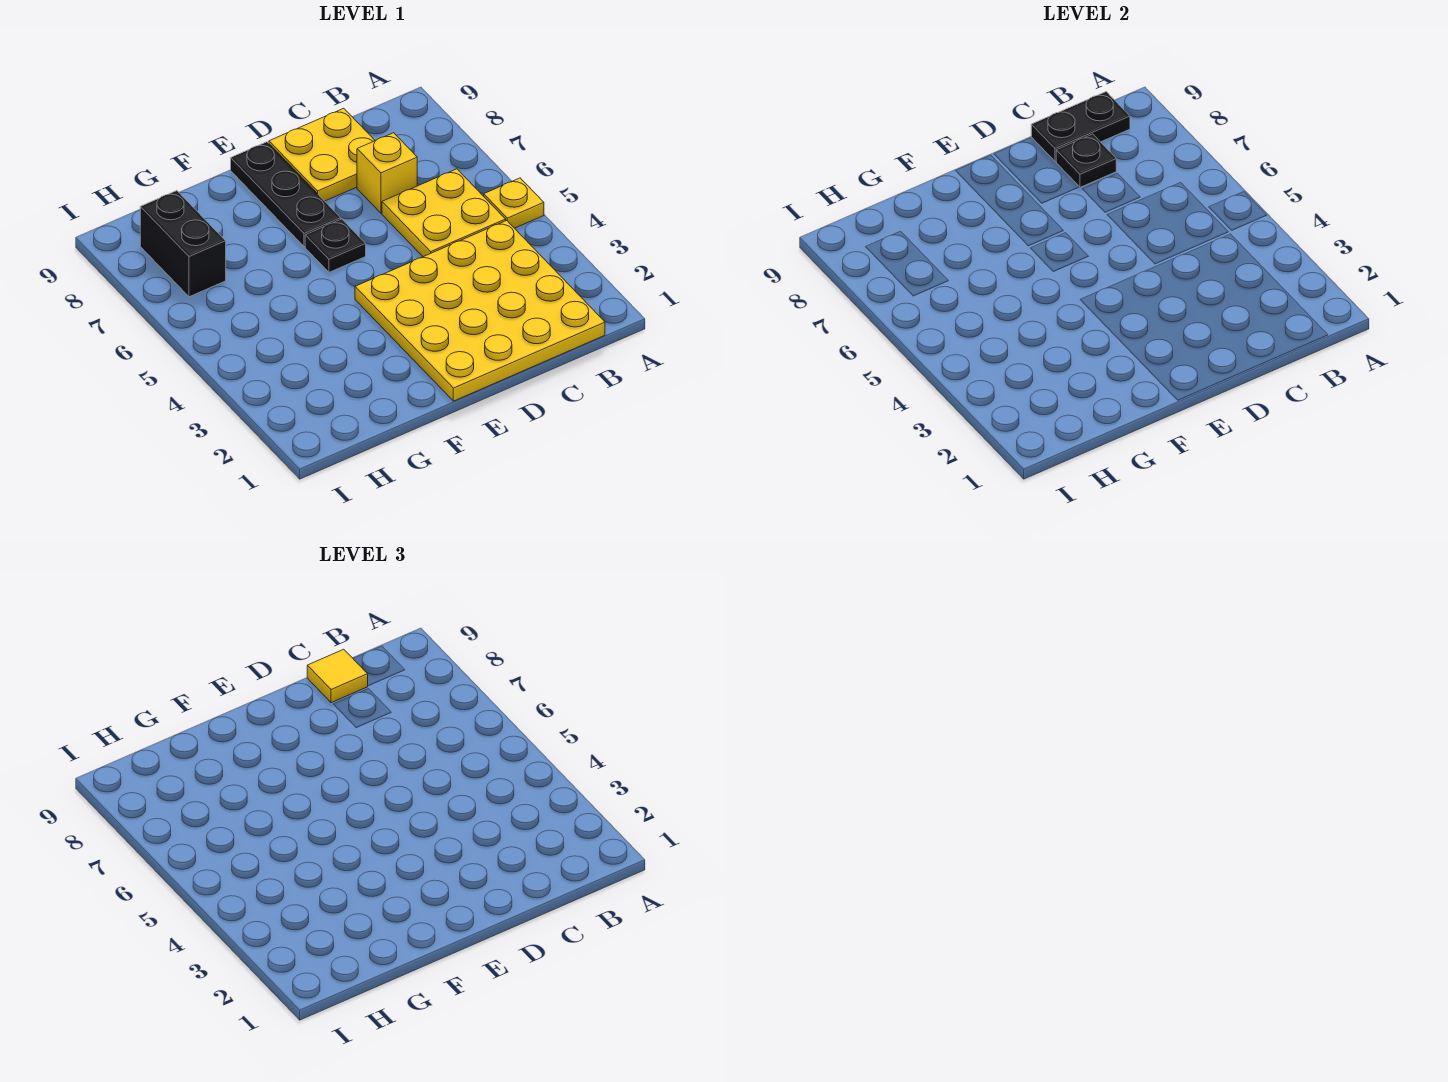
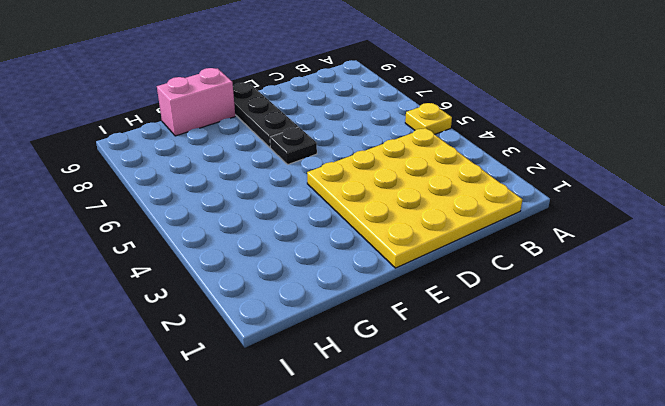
pink 1x2 brick [157,68,235,136] -> none
none -> yellow 2x2 plate [382,169,506,257]
none -> yellow 1x1 brick [357,133,417,213]

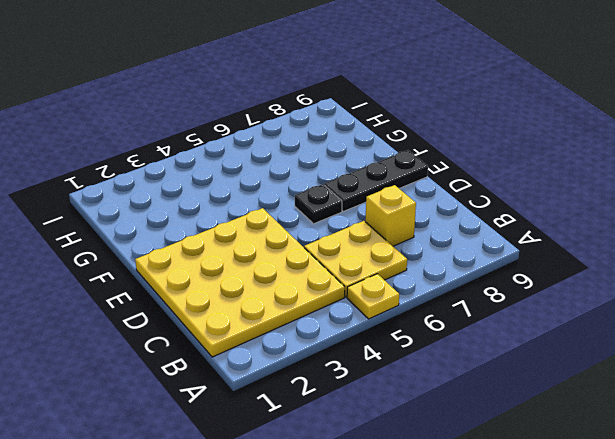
none -> yellow 2x2 plate [269,108,375,201]
none -> black 1x2 brick [140,191,226,297]

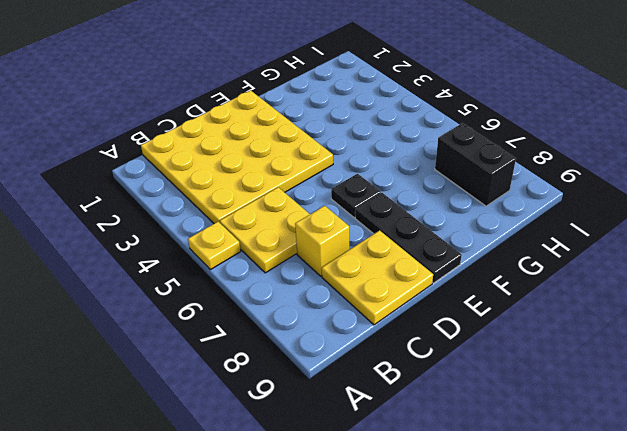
none -> black 1x2 plate [1031,92,1130,161]
none -> black 1x1 plate [1056,134,1116,187]

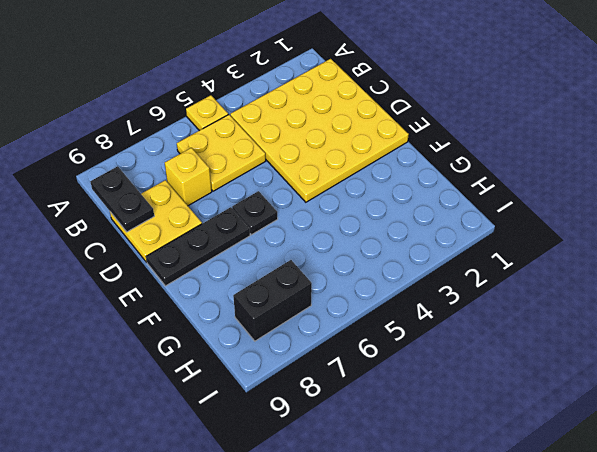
none -> black 1x1 plate [1056,134,1116,187]
none -> yellow 1x1 tile [307,649,368,703]

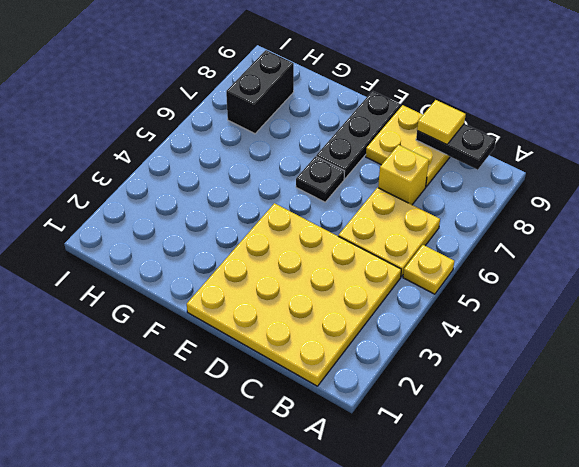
none -> black 1x1 plate [1056,134,1116,187]

